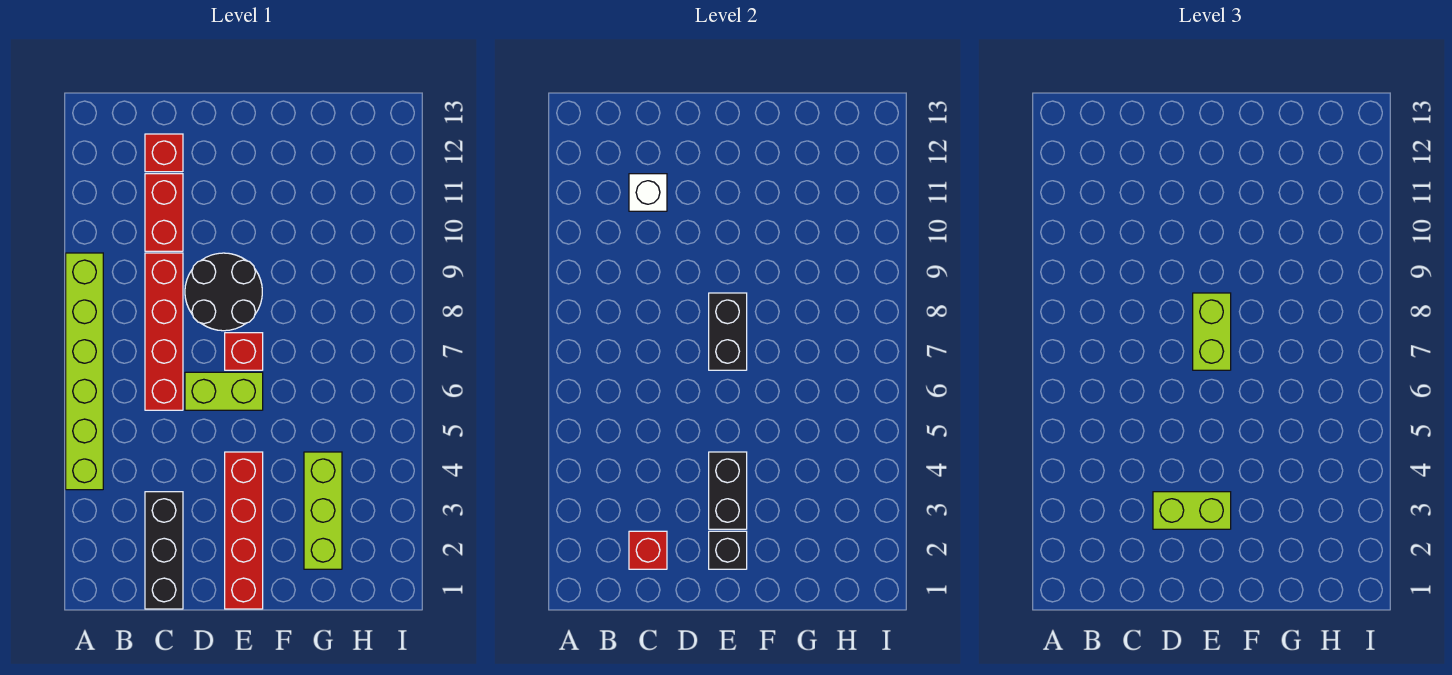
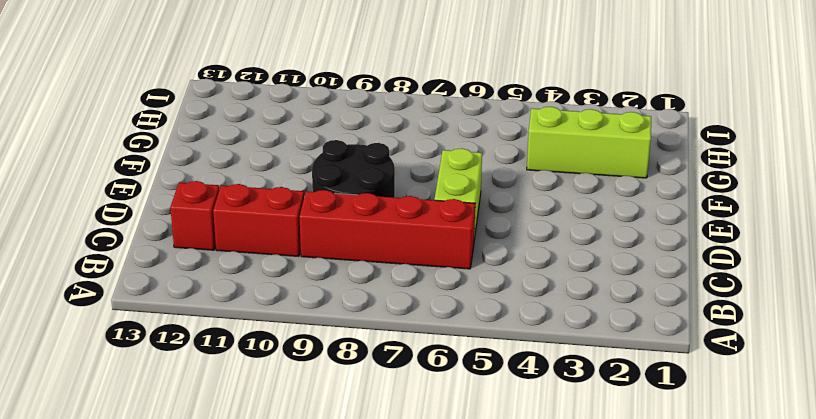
none -> lime 1x6 brick [66,253,103,490]
none -> black 1x3 brick [145,492,183,609]
none -> red 1x4 brick [225,452,263,609]

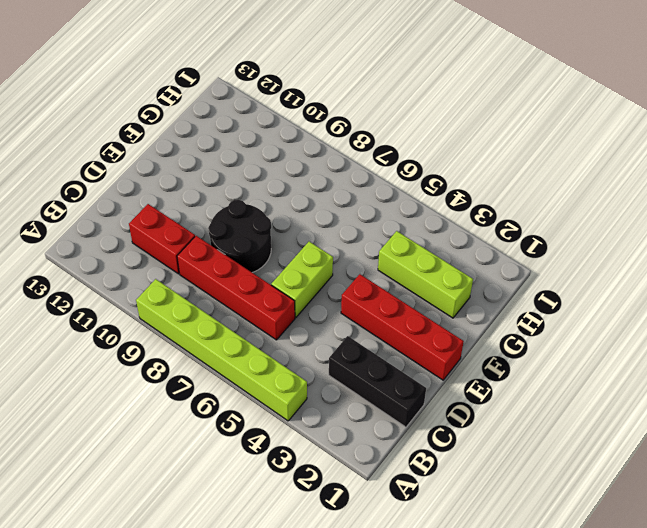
none -> red 1x1 brick [145,134,183,172]
none -> red 1x1 brick [225,333,263,370]
none -> red 1x1 brick [629,531,667,569]

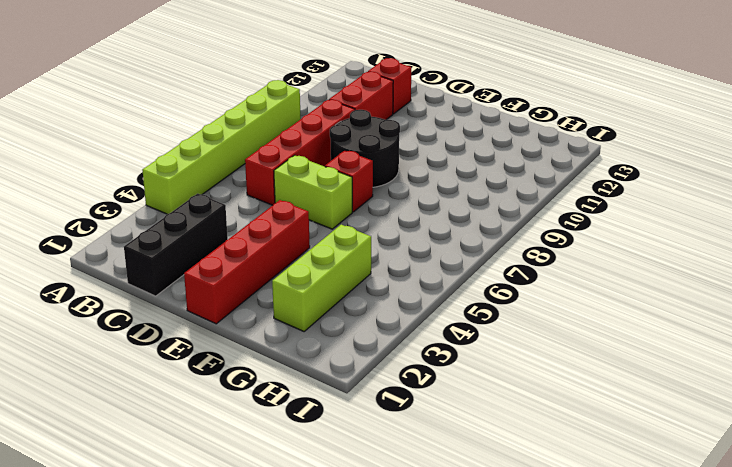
none -> red 1x1 brick [629,531,667,569]
none -> white 1x1 brick [629,174,667,211]
none -> black 1x1 brick [709,531,747,569]

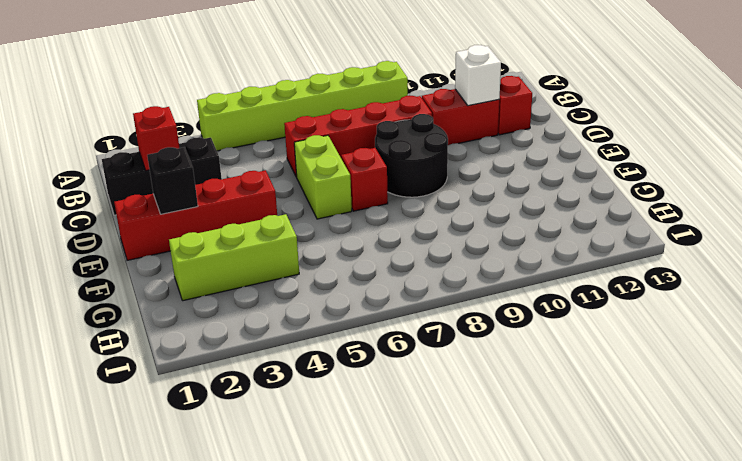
none -> black 1x2 brick [709,452,747,529]
none -> black 1x2 brick [709,293,747,370]
none -> lime 1x2 brick [1153,492,1231,529]

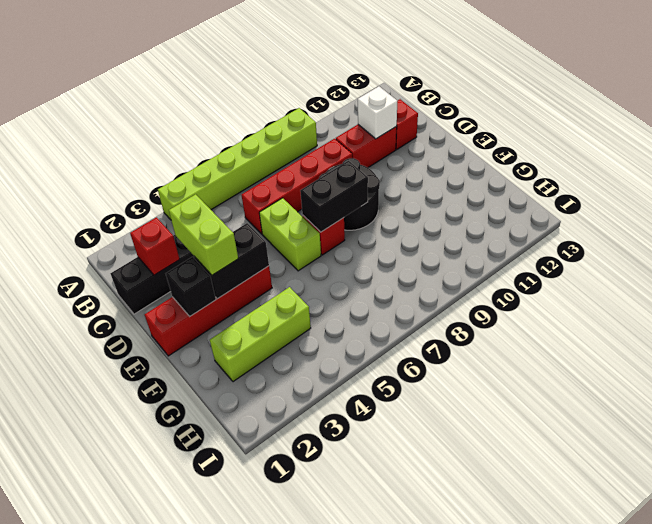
none -> lime 1x2 brick [1193,293,1231,370]

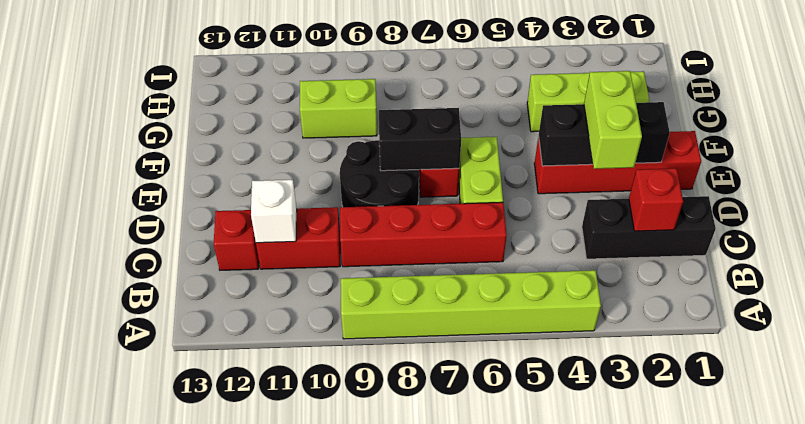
lime 1x2 brick [300,79,377,138] -> lime 1x2 brick moved to [1193,293,1231,370]

